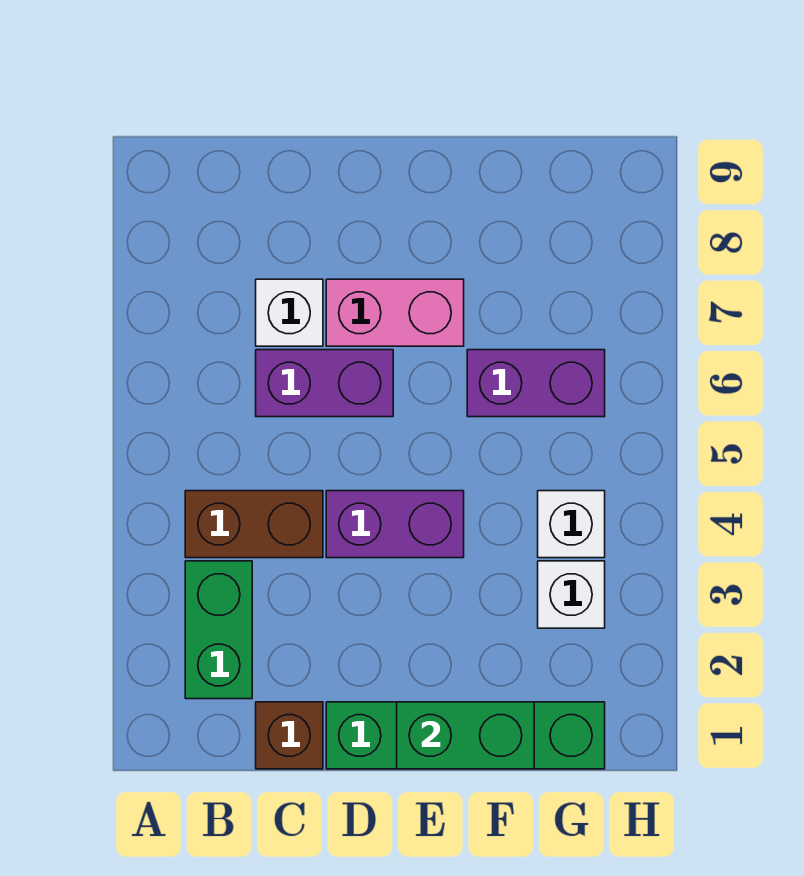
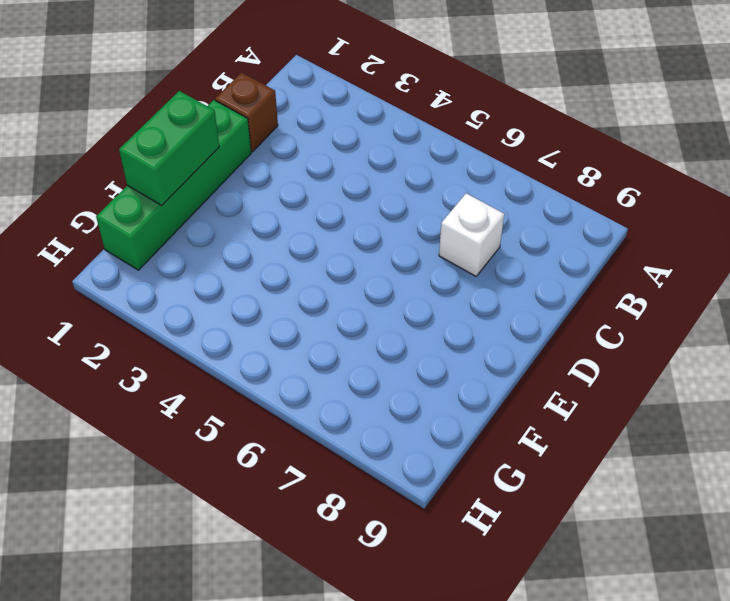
none -> green 1x2 brick [185,561,252,699]
none -> brown 1x2 brick [185,491,323,558]
none -> purple 1x2 brick [256,350,393,417]

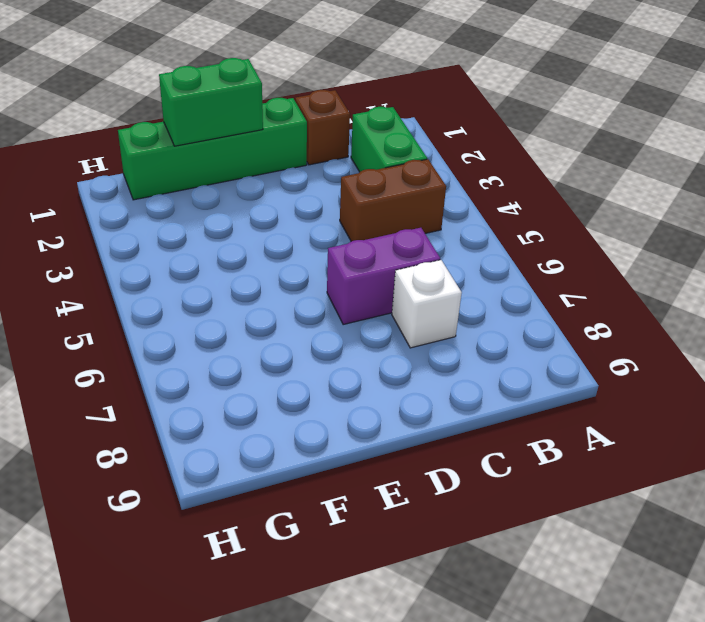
none -> purple 1x2 brick [326,491,464,558]
none -> pink 1x2 brick [326,279,464,346]
none -> purple 1x2 brick [467,350,605,417]

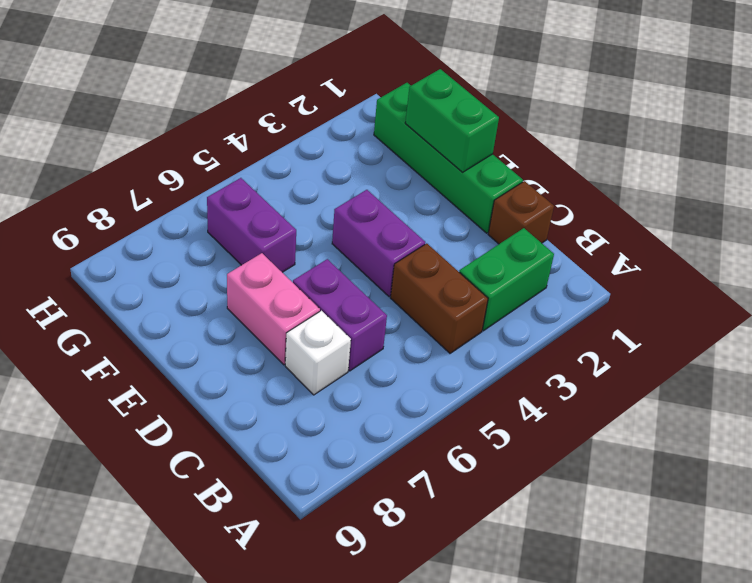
none -> white 1x1 brick [538,561,605,628]
none -> white 1x1 brick [538,491,605,558]

